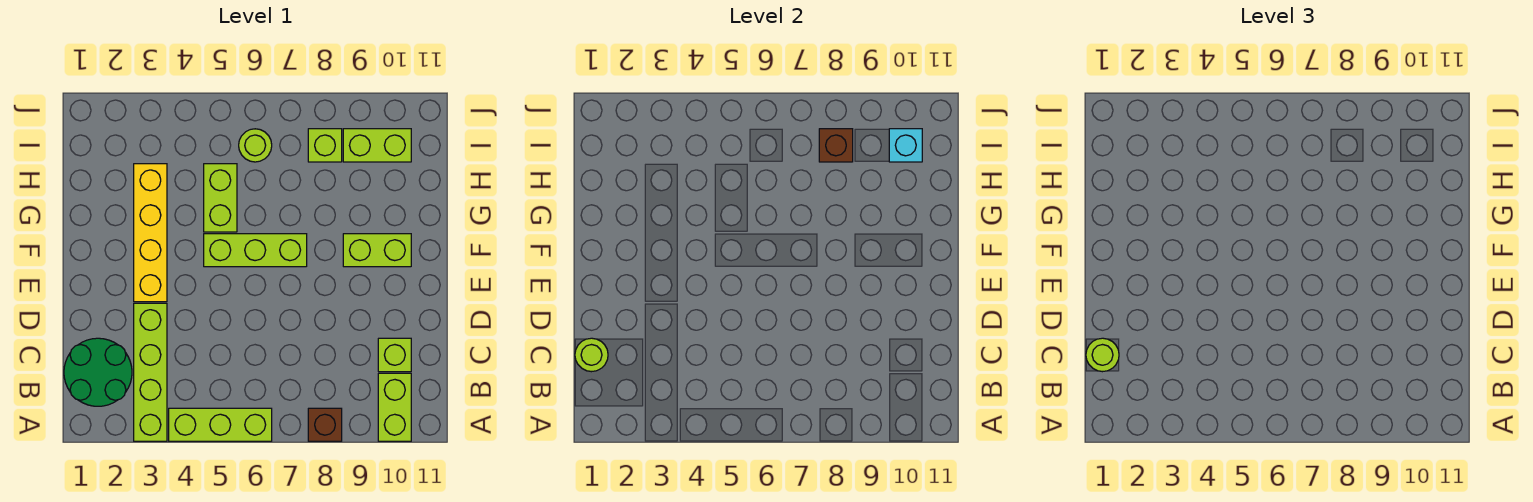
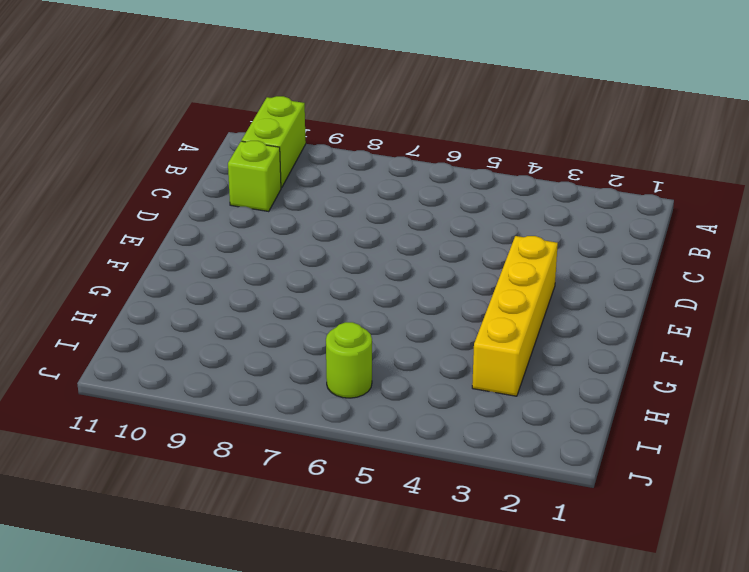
none -> lime 1x4 brick [134,303,167,441]
none -> lime 1x3 brick [169,408,272,441]
none -> brown 1x1 brick [308,408,342,441]

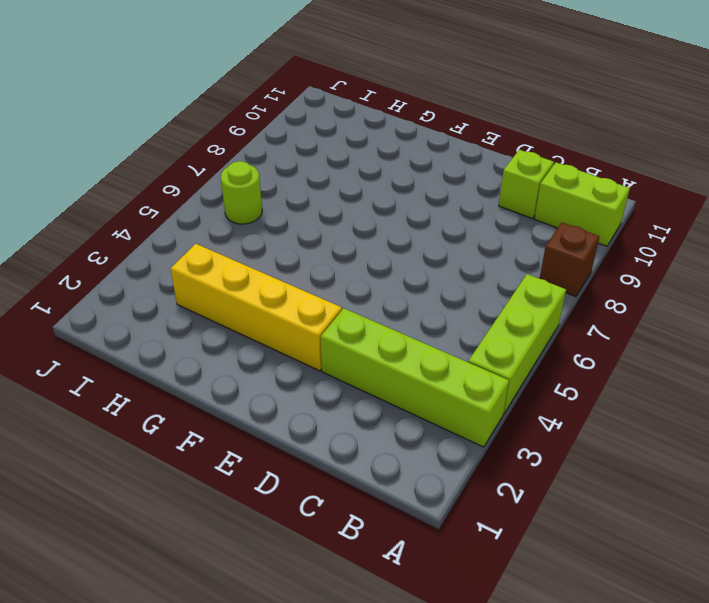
none -> green 2x2 round brick [64,338,132,406]
none -> lime 1x3 brick [204,234,307,267]
none -> lime 1x2 brick [343,234,411,267]

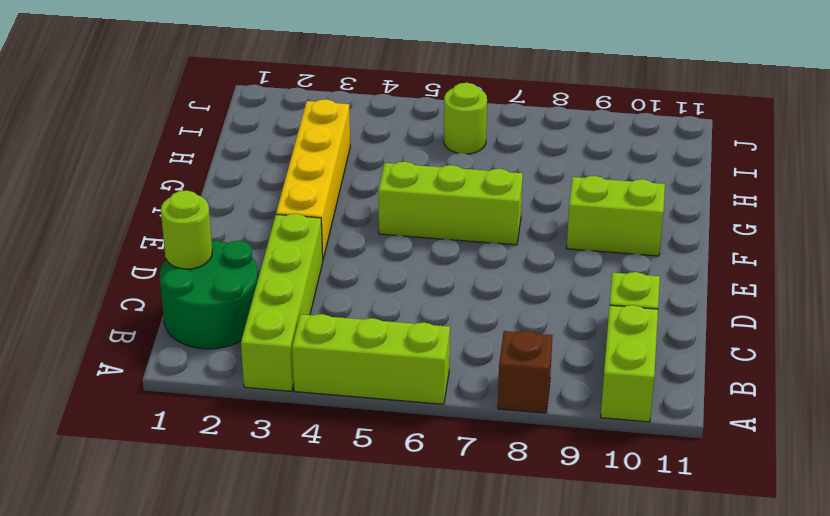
none -> lime 1x2 brick [204,164,237,232]
none -> lime 1x1 brick [308,129,342,162]
none -> lime 1x2 brick [343,129,411,162]

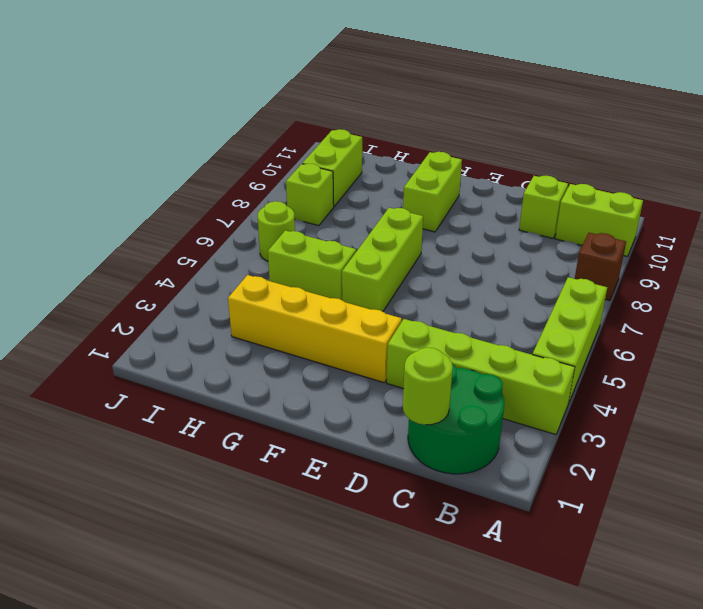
none -> brown 1x1 brick [819,129,853,162]
none -> cyan 1x1 brick [889,129,922,162]
none -> lime 1x1 round brick [1086,338,1119,372]

